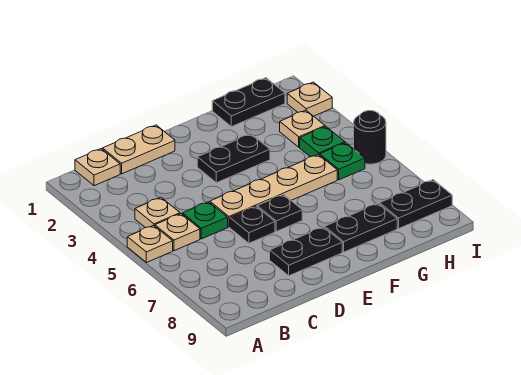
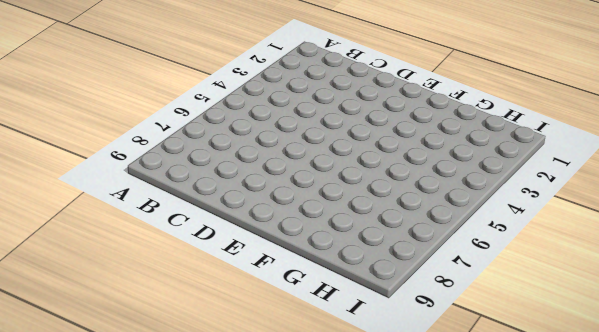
none -> tan 1x1 plate [127,226,173,263]
none -> tan 1x1 plate [75,149,120,186]
none -> tan 1x1 plate [135,198,180,228]

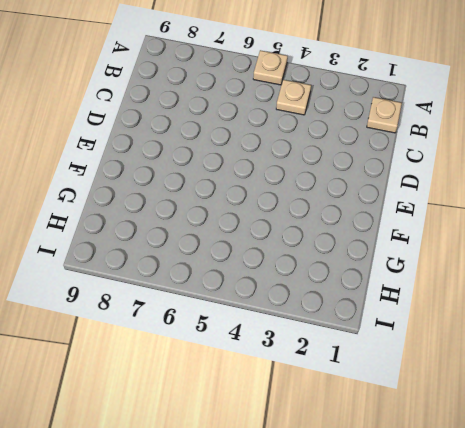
none -> tan 1x1 plate [155,214,200,251]
none -> tan 1x2 plate [103,125,175,174]
none -> green 1x1 plate [182,202,228,239]

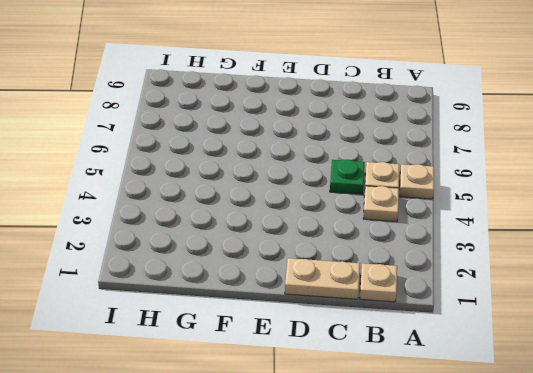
none -> tan 1x4 plate [210,155,337,227]
none -> black 1x1 plate [230,206,275,243]
none -> black 1x2 plate [270,227,342,276]

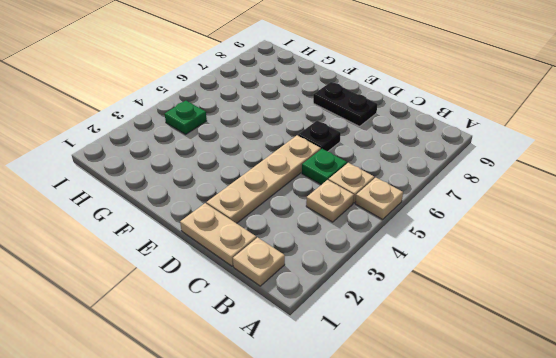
tan 1x4 plate [206,135,321,223] -> tan 1x4 plate turned to [210,155,337,227]
none -> black 1x2 plate [197,134,270,183]
none -> black 1x1 plate [257,194,302,231]
none -> black 1x2 plate [325,203,397,252]

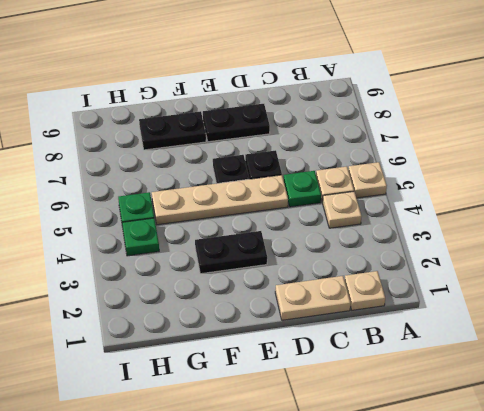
none -> black 1x2 plate [212,78,285,127]
none -> tan 1x1 plate [280,110,325,147]
none -> black 1x2 plate [380,180,452,228]

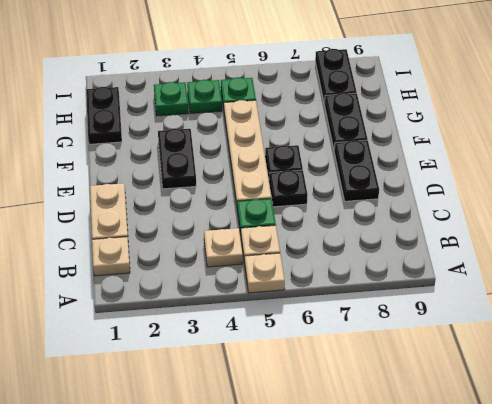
green 1x1 plate [154,82,188,116] -> tan 1x1 plate [280,110,325,147]
none -> tan 1x1 plate [287,82,332,116]
none -> black 1x1 round brick [354,111,386,164]

